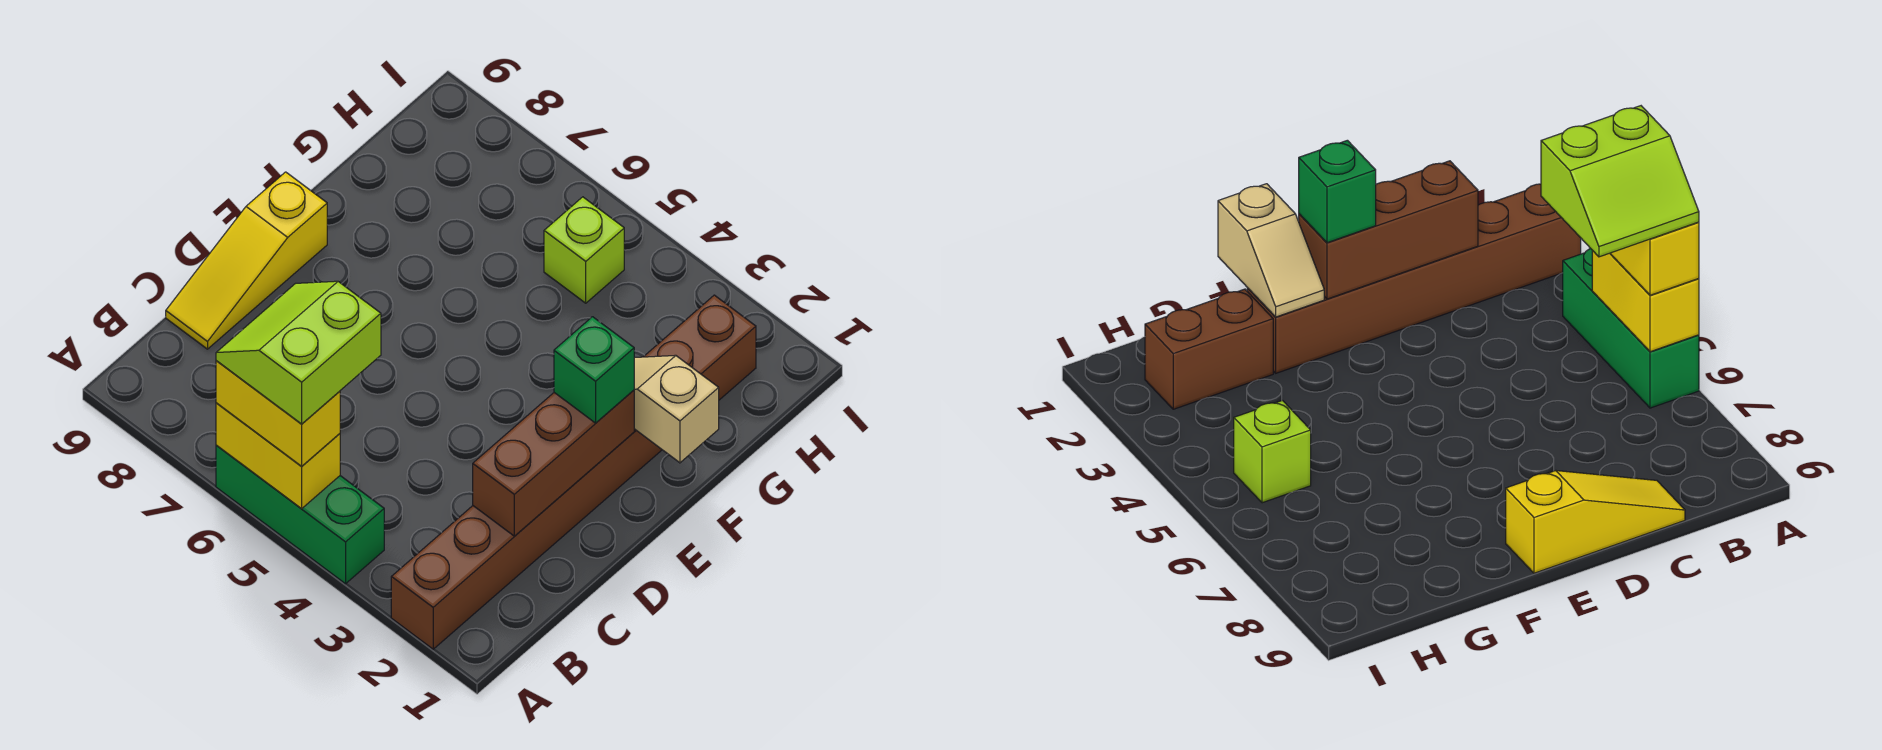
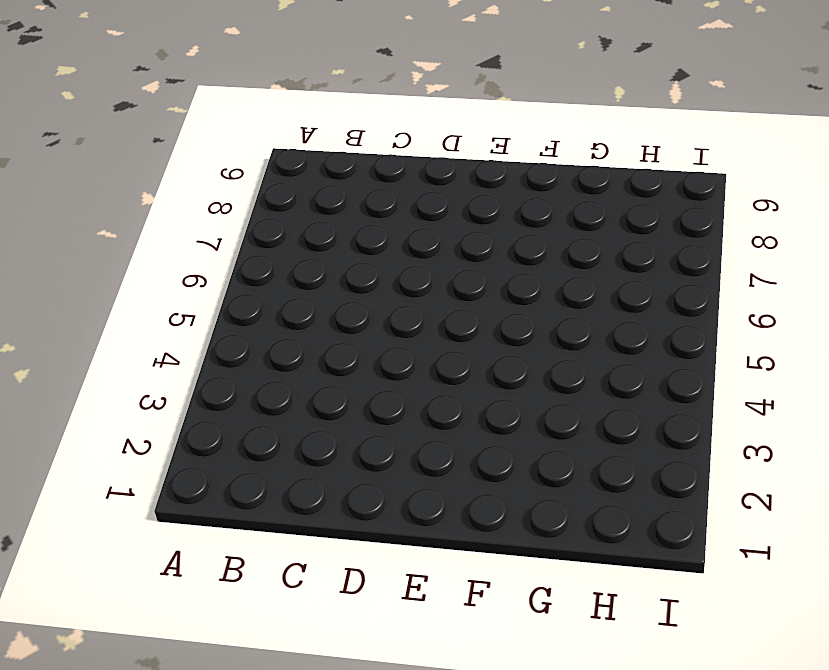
none -> brown 1x6 brick [391,429,662,649]
none -> green 1x3 brick [216,445,384,584]

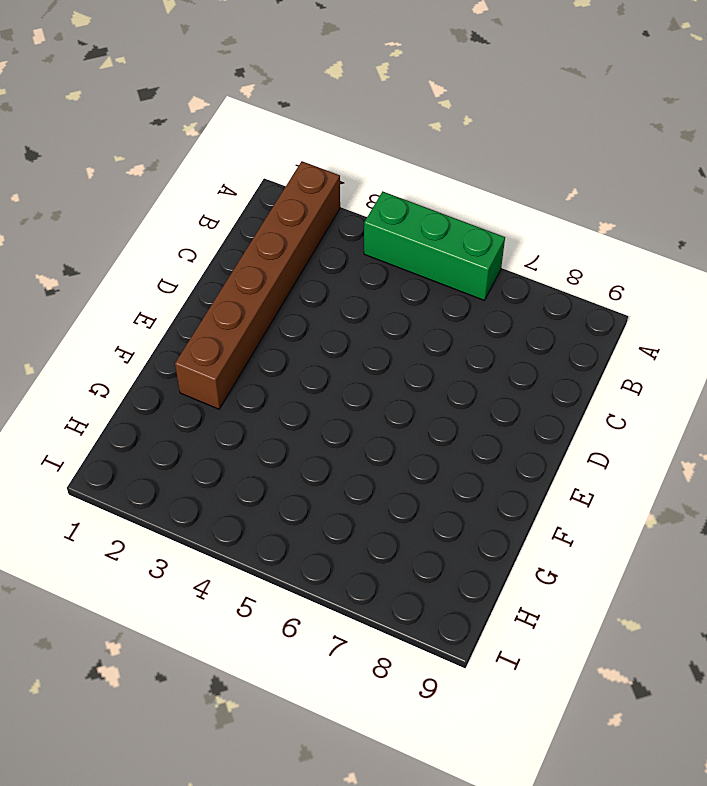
none -> yellow 1x3 slope [166,172,327,349]
none -> brown 1x2 brick [644,295,756,400]

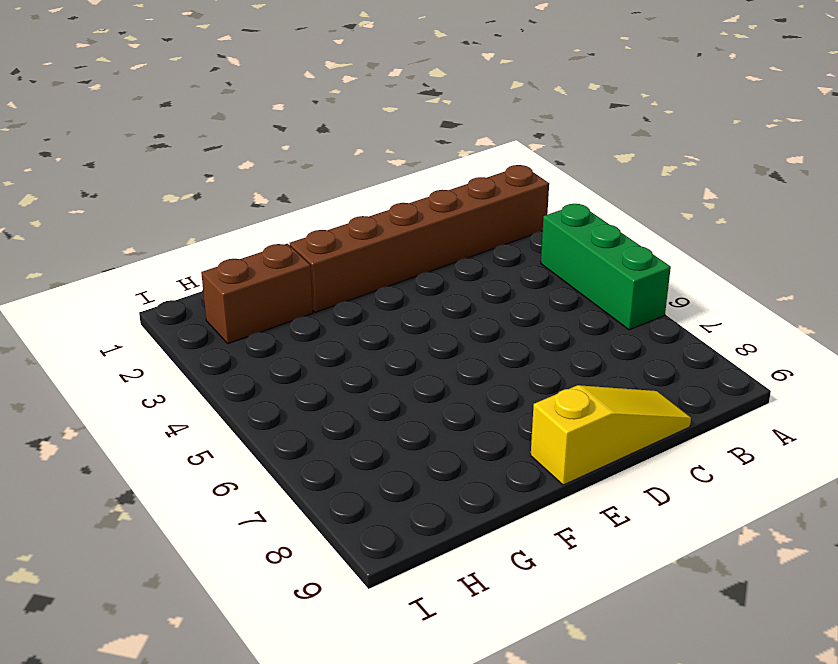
none -> lime 1x1 brick [544,197,624,303]
none -> yellow 1x2 brick [216,403,340,509]

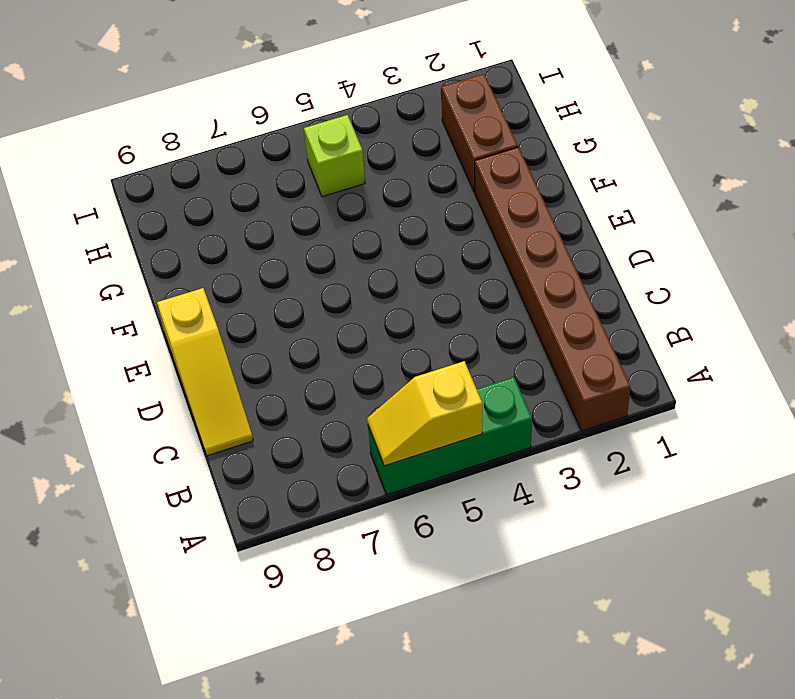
yellow 1x2 slope [367,361,482,466] -> yellow 1x2 brick [216,403,340,509]
none -> brown 1x3 brick [473,390,634,536]
none -> tan 1x2 slope [634,355,719,463]

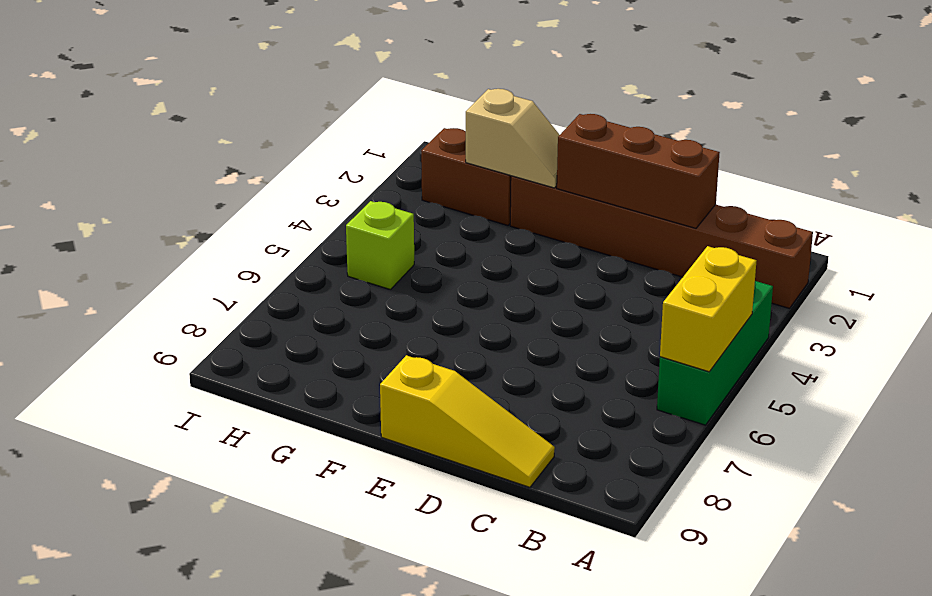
tan 1x2 slope [466,89,559,188] -> tan 1x2 slope turned to [634,355,719,463]
none -> yellow 1x2 brick [216,361,340,466]
none -> green 1x1 brick [554,317,634,423]

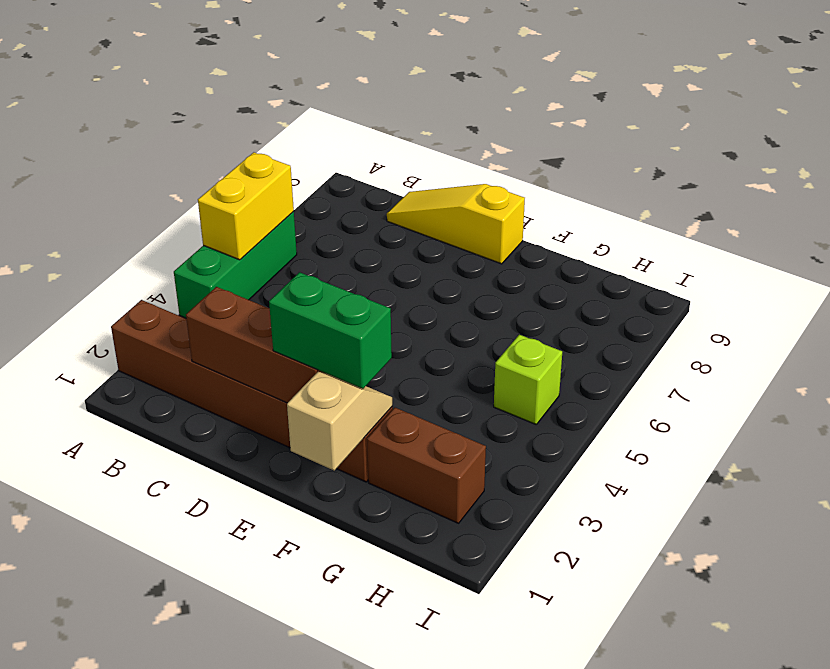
green 1x2 brick [269,272,392,389] -> green 1x1 brick [554,317,634,423]
none -> yellow 1x2 brick [216,361,340,466]
none -> lime 2x2 slope [216,281,381,424]

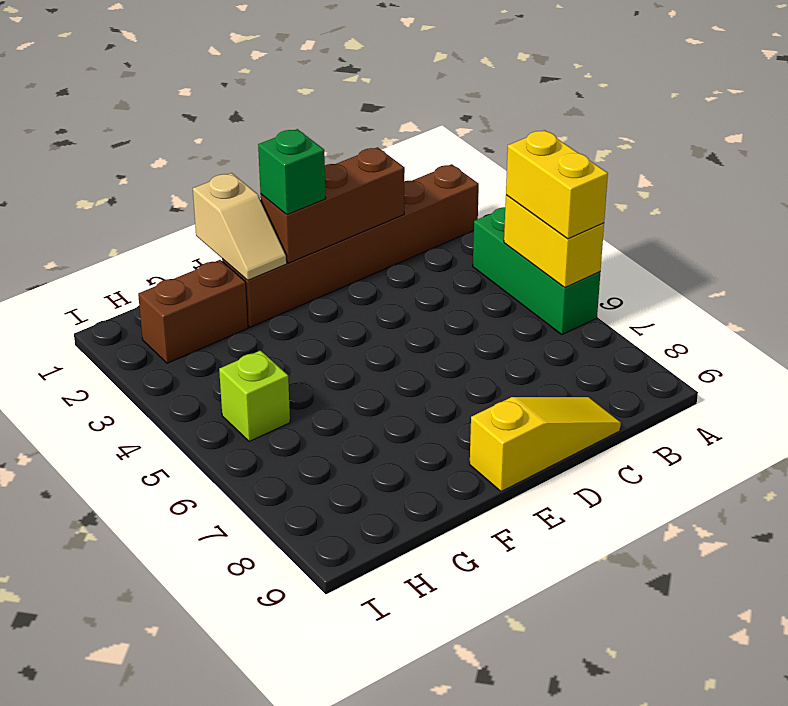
none -> lime 2x2 slope [216,281,381,424]

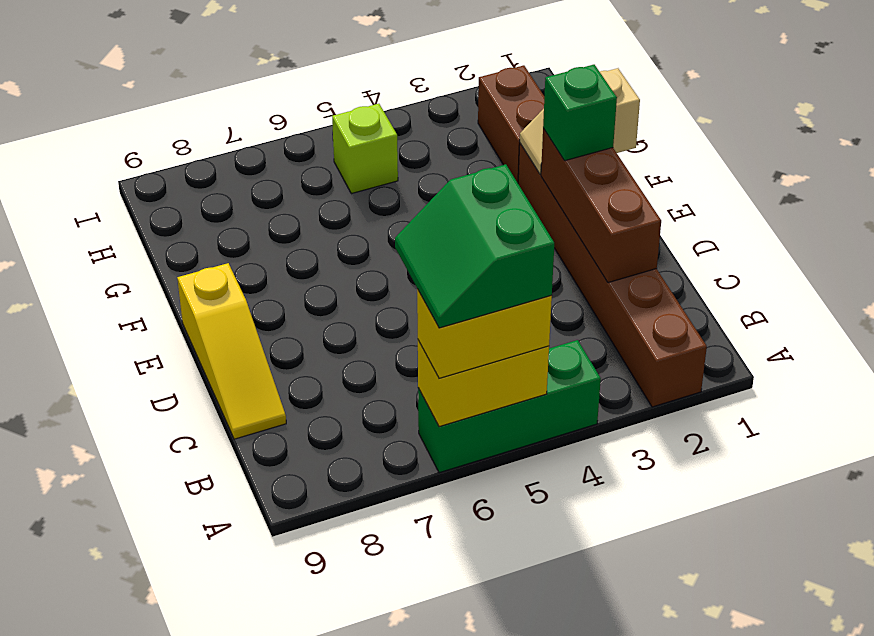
green 2x2 slope [395,164,554,328] -> lime 2x2 slope [216,281,381,424]

